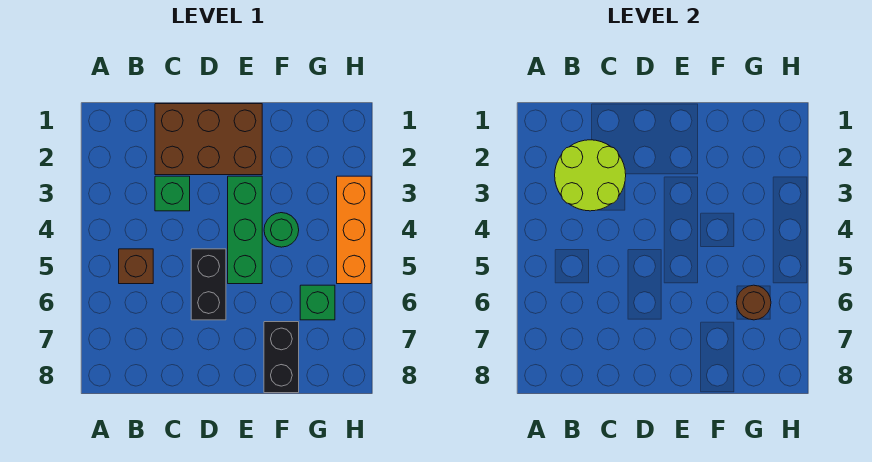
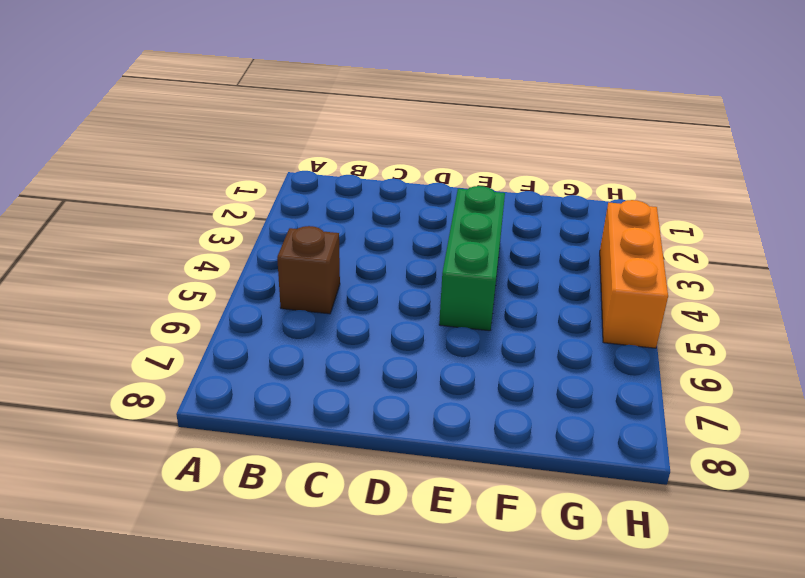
none -> brown 2x3 brick [155,104,262,175]
none -> green 1x1 brick [155,176,190,211]

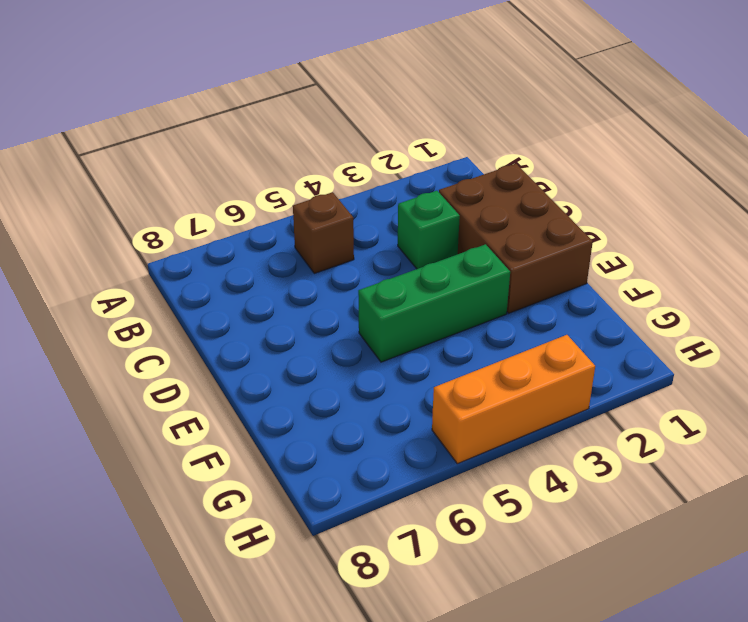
none -> black 1x2 brick [191,249,226,320]
none -> green 1x1 round brick [264,213,299,247]

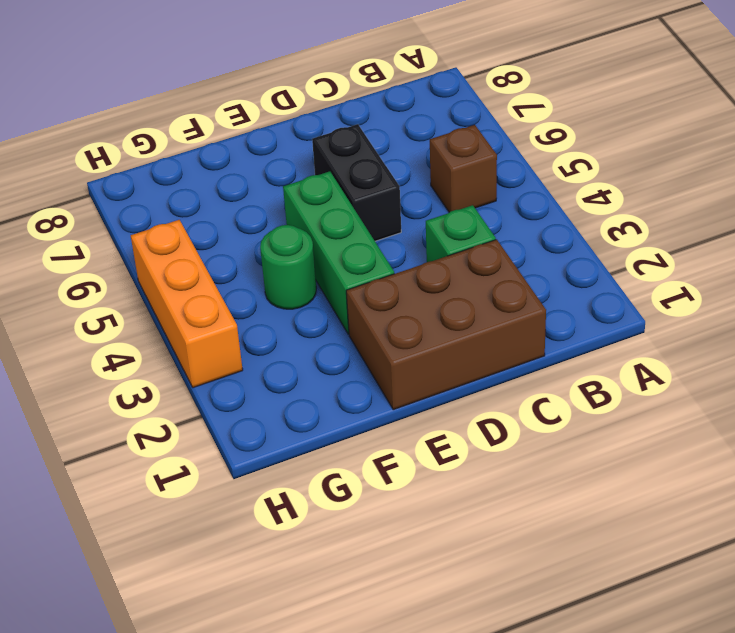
none -> black 1x2 brick [264,322,299,393]
none -> green 1x1 brick [300,285,335,320]

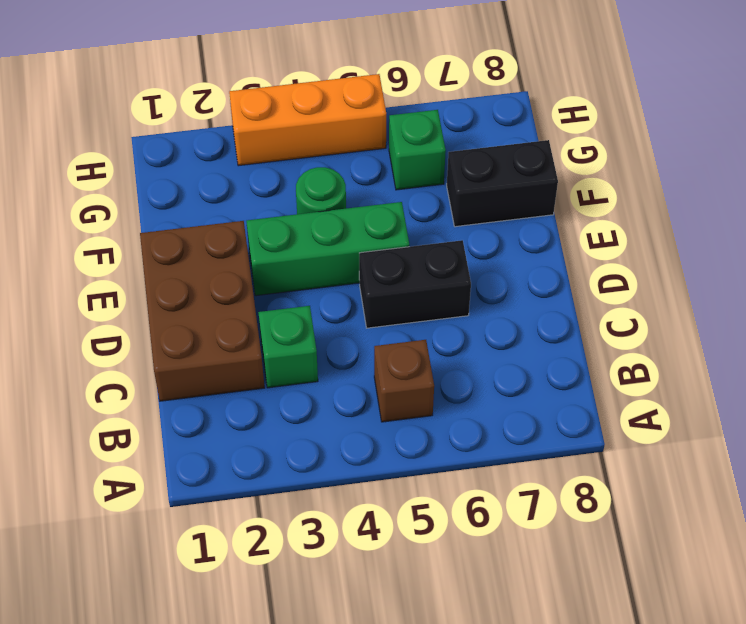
none -> lime 2x2 round brick [555,140,626,211]
none -> brown 1x1 round brick [736,285,771,320]

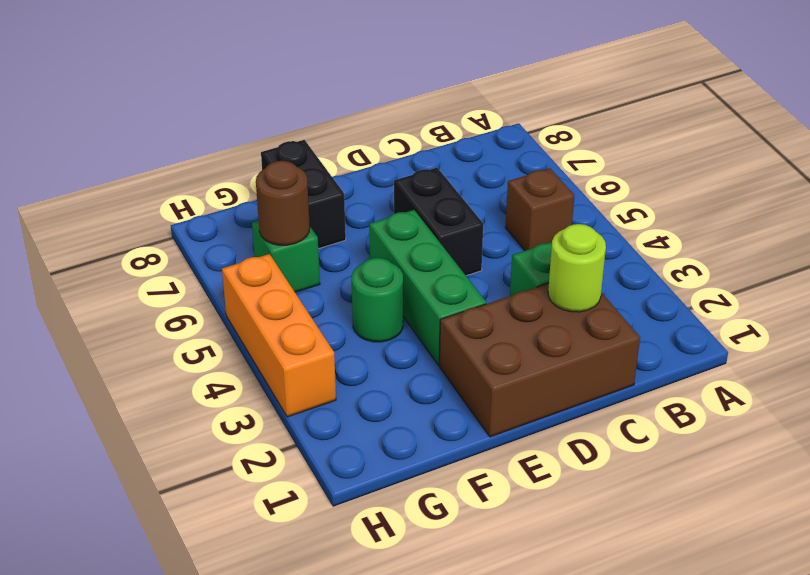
lime 1x1 round brick [548,224,606,312] -> lime 2x2 round brick [555,140,626,211]

